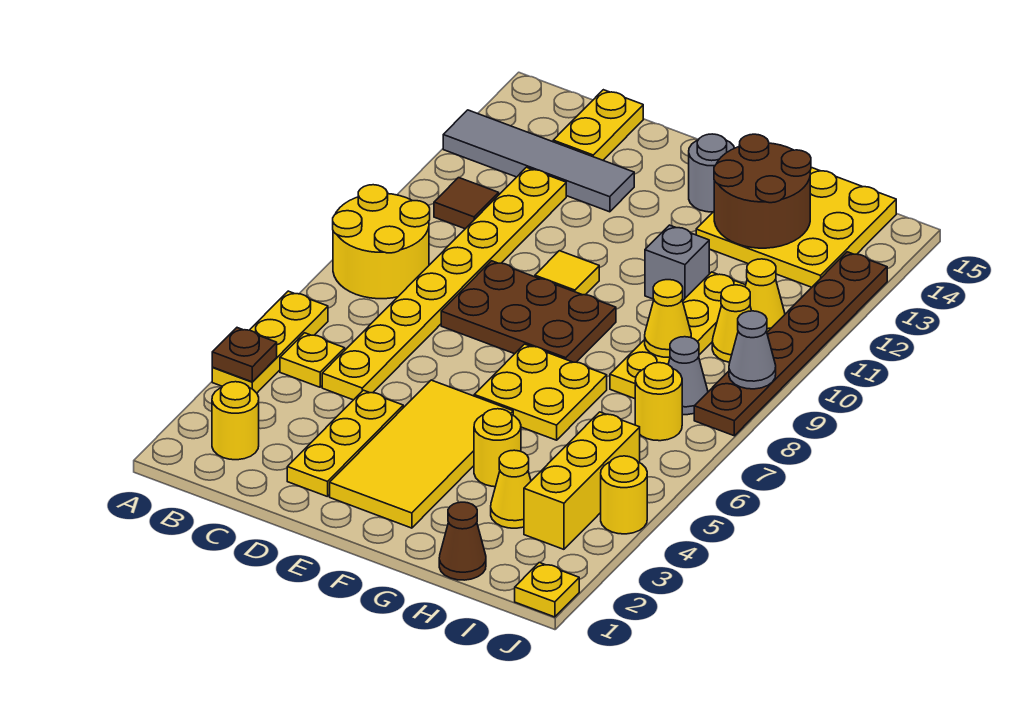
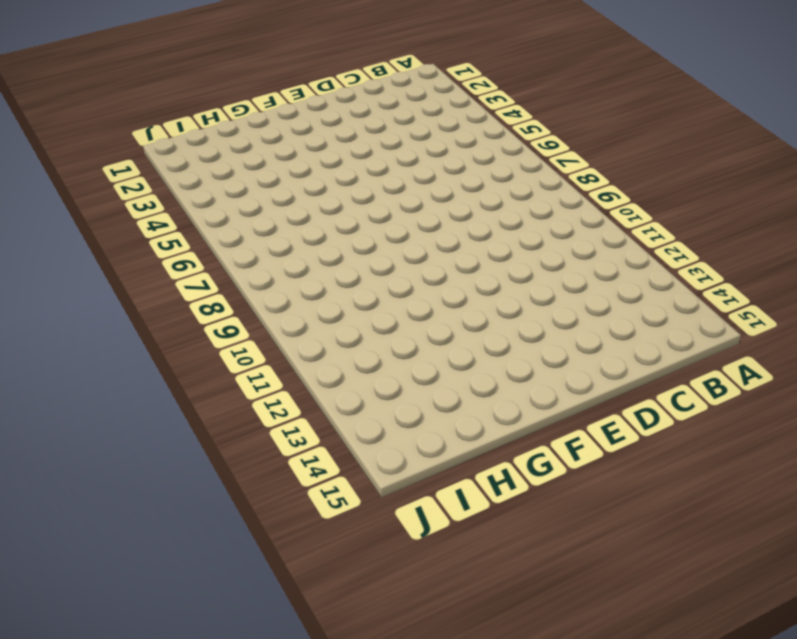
none -> yellow 1x3 plate [212,291,328,393]
none -> yellow 2x2 round brick [333,185,430,299]
none -> grey 1x4 tile [443,110,634,212]
none -> yellow 1x1 round brick [212,382,259,460]

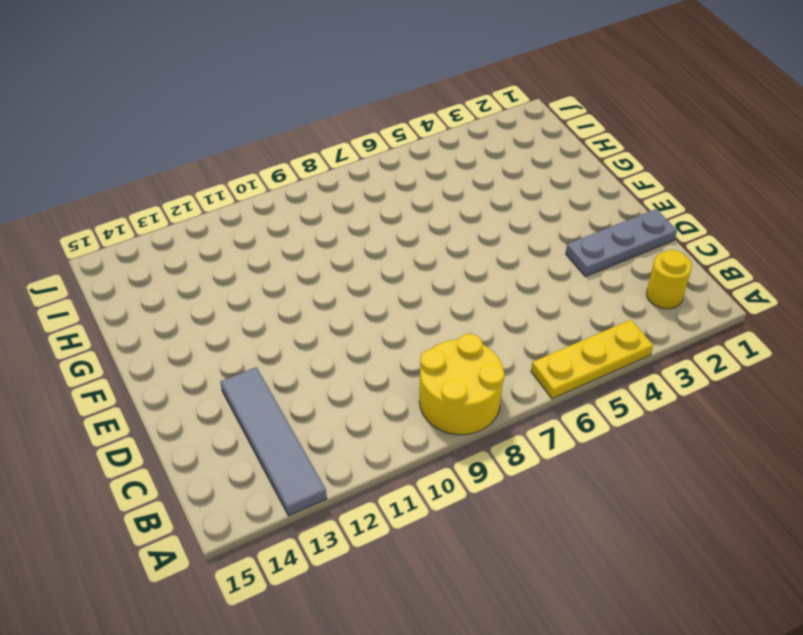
grey 1x3 plate [566,209,677,277] -> yellow 1x3 plate [287,390,403,497]
none -> yellow 1x1 plate [280,333,345,387]
none -> brown 1x1 tile [434,178,499,229]
none -> yellow 1x8 plate [322,167,566,400]
none -> yellow 1x2 plate [553,90,643,160]

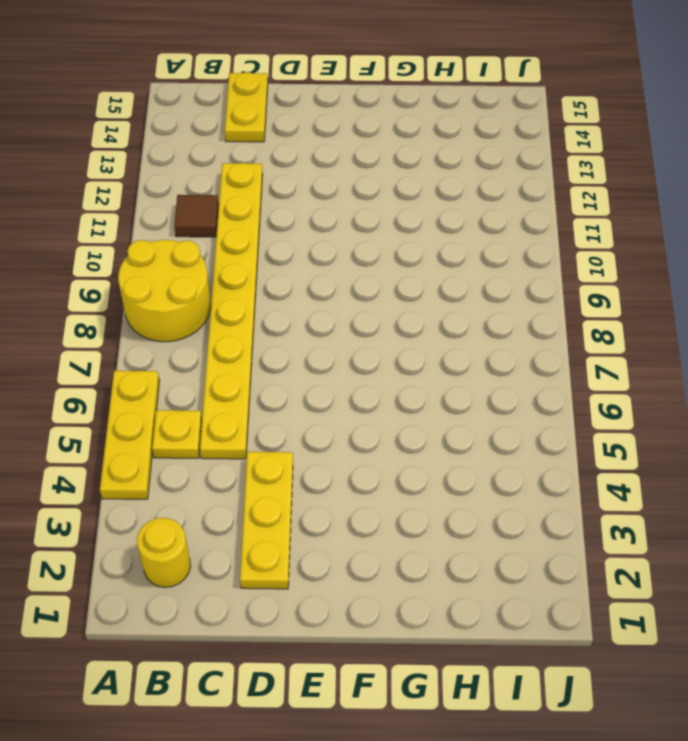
none -> grey 1x4 tile [443,110,634,212]
none -> brown 2x3 plate [441,261,616,362]
none -> yellow 2x4 tile [330,380,513,528]
none -> yellow 1x1 tile [535,251,599,295]

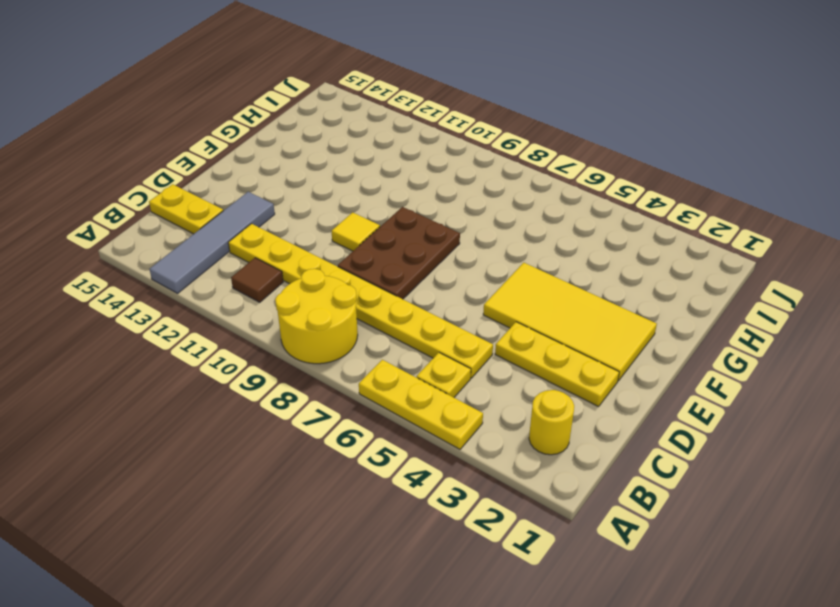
none -> yellow 2x2 plate [474,344,607,440]
none -> grey 1x1 round brick [689,134,734,212]
none -> yellow 1x1 round brick [474,409,521,487]
none -> grey 1x1 brick [645,225,709,301]

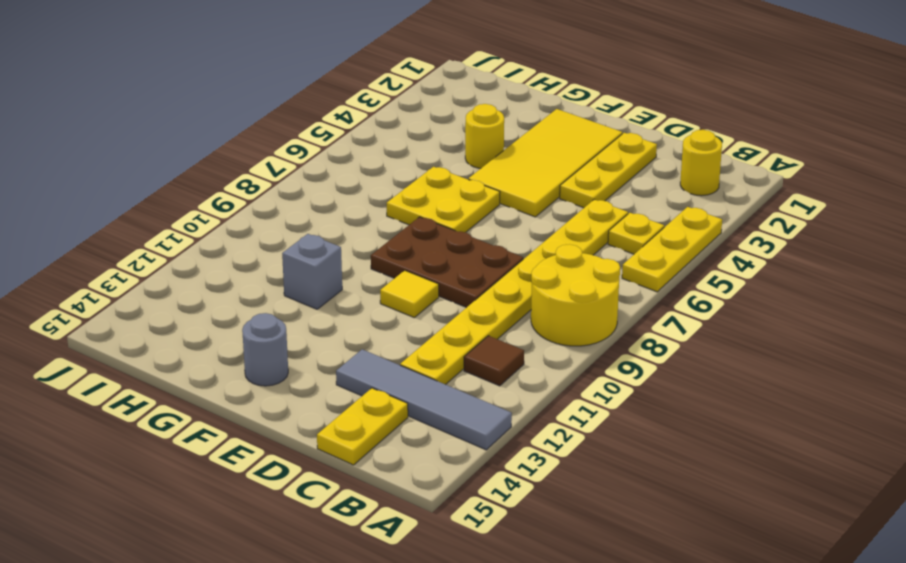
none -> yellow 3x3 plate [696,167,896,287]
none -> brown 1x1 cone [439,502,486,580]
none -> yellow 1x1 cone [491,450,531,528]
none -> yellow 1x4 plate [610,272,746,399]

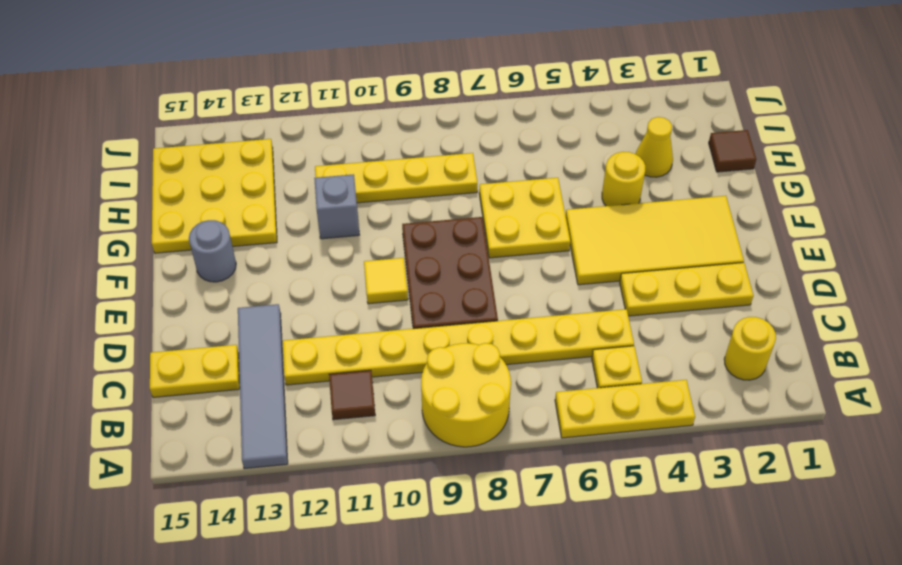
brown 1x1 tile [709,130,756,172] -> brown 1x1 cone [439,502,486,580]
none -> yellow 1x3 brick [524,412,640,549]
none -> yellow 1x1 round brick [635,363,682,441]
none -> grey 1x1 cone [668,337,708,415]
none -> yellow 1x1 cone [712,285,751,362]

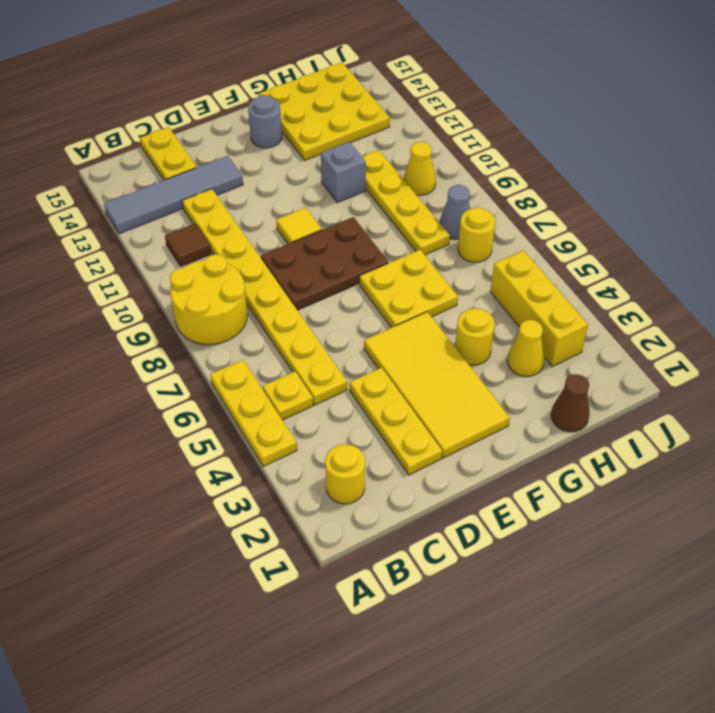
none -> yellow 1x1 cone [745,259,785,332]
none -> yellow 1x1 plate [515,563,579,617]
none -> yellow 1x1 round brick [601,456,647,534]
none -> brown 1x6 plate [694,252,887,436]

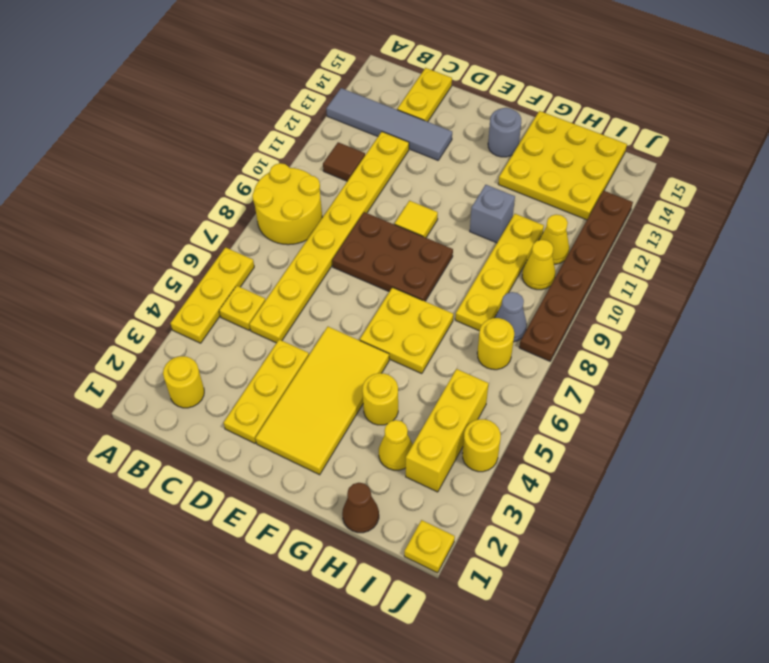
none -> brown 1x1 plate [212,328,277,382]
none -> brown 2x2 round brick [714,134,811,248]
none -> yellow 1x1 cone [645,280,691,357]
none -> grey 1x1 cone [729,311,776,389]

